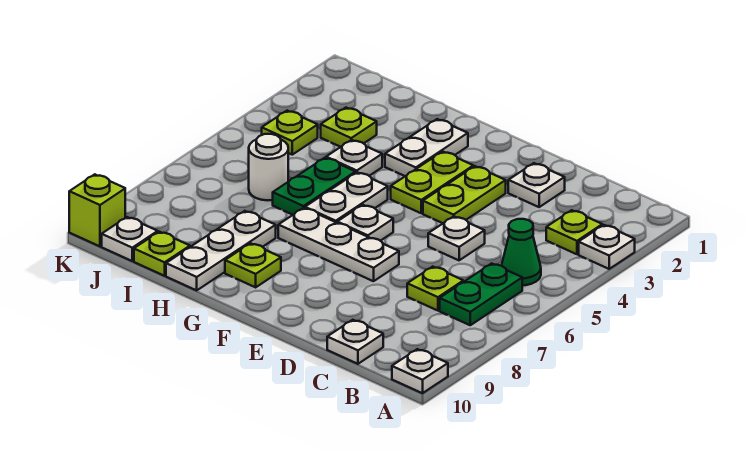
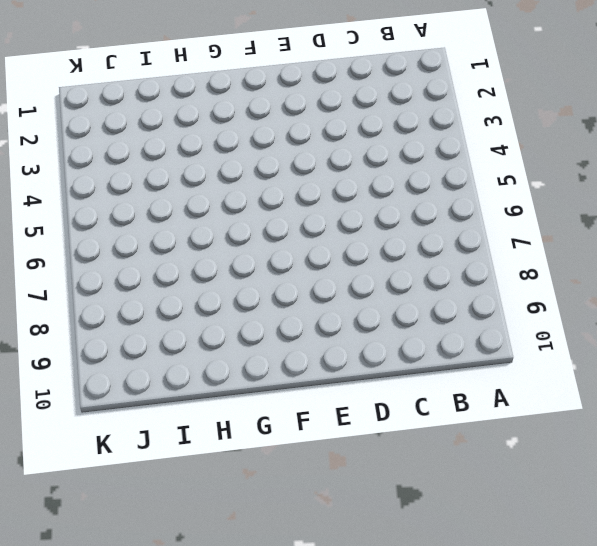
none -> white 1x1 plate [579,225,635,269]
none -> white 1x1 plate [392,349,448,393]
none -> lime 1x1 plate [546,210,602,254]

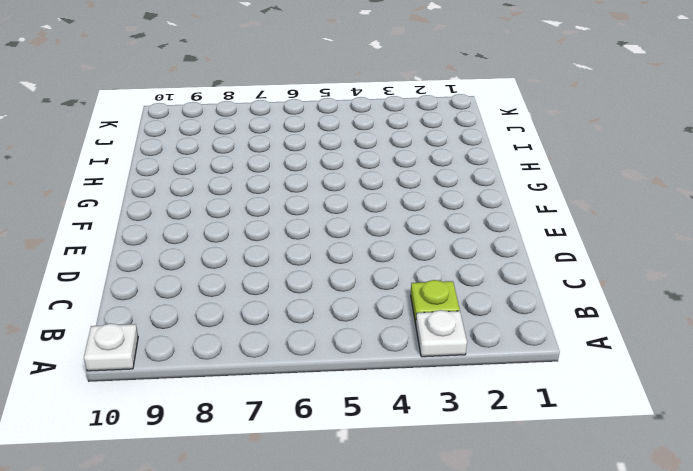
none -> green 1x1 cone [501,219,541,285]
none -> green 1x2 plate [440,263,522,325]
none -> lime 1x1 plate [407,267,463,311]

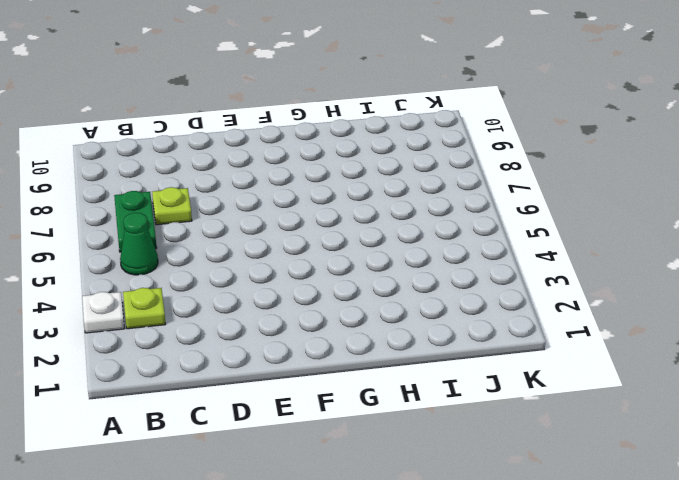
none -> white 1x1 plate [392,349,448,393]
none -> white 1x1 plate [327,320,383,364]
none -> white 1x1 plate [508,163,565,207]

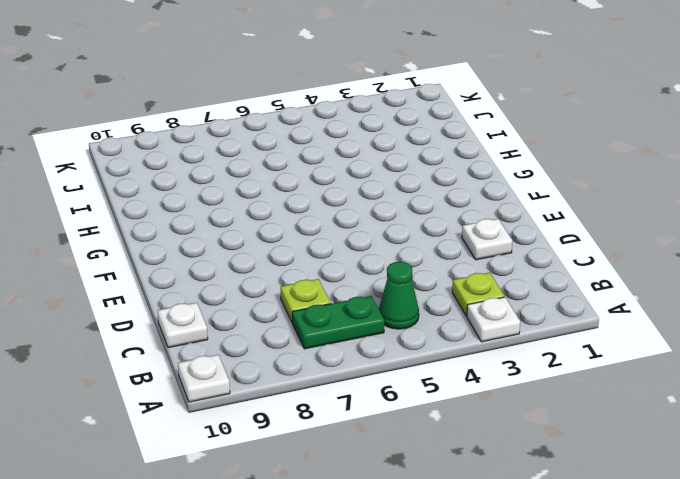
none -> white 1x1 plate [428,216,485,260]
none -> lime 1x2 plate [423,166,506,223]
none -> white 1x3 plate [278,208,399,281]

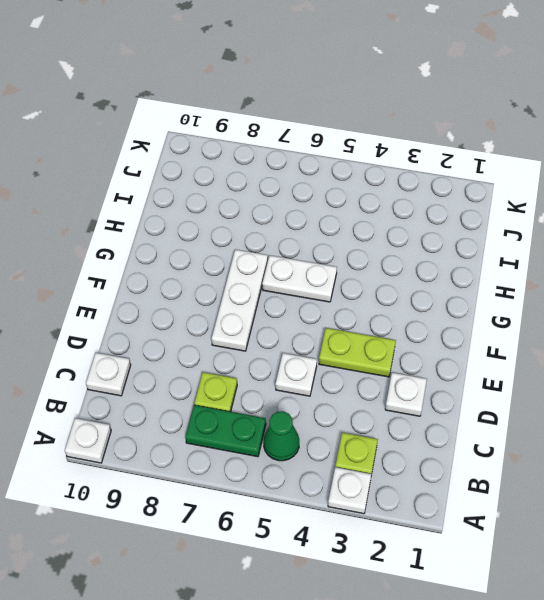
none -> lime 1x2 plate [391,152,473,213]
none -> white 1x1 plate [337,205,393,241]
none -> white 1x2 plate [385,119,468,176]

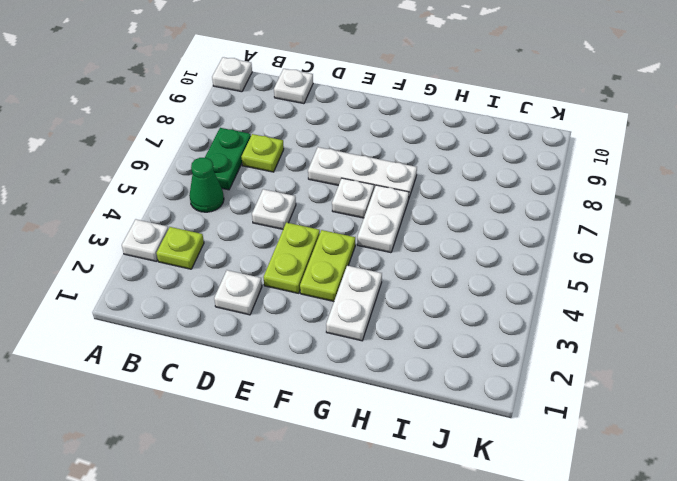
none -> lime 1x1 plate [225,243,281,287]
none -> white 1x1 plate [326,140,382,176]
none -> green 1x2 plate [273,158,356,215]

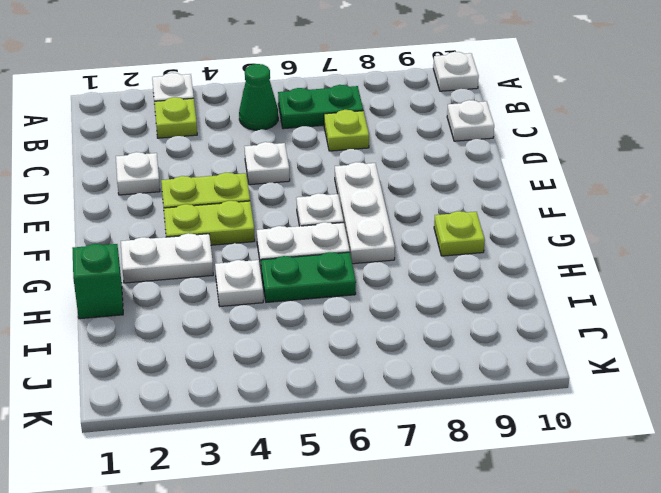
green 1x1 brick [72,244,123,319] -> none
none -> white 1x3 plate [166,211,276,290]
none -> lime 1x1 plate [321,108,377,147]
none -> white 1x1 round brick [249,134,288,200]

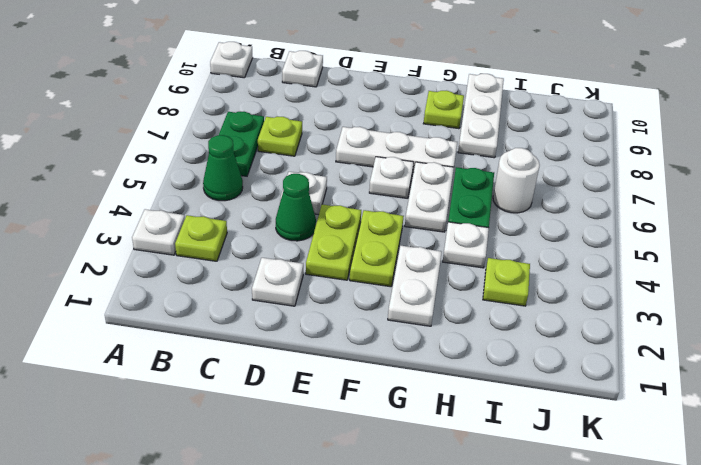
green 1x1 cone [276,174,316,241] -> none
none -> lime 1x1 plate [134,232,190,276]
none -> lime 1x1 plate [262,111,318,155]
none -> white 1x1 plate [102,217,158,261]

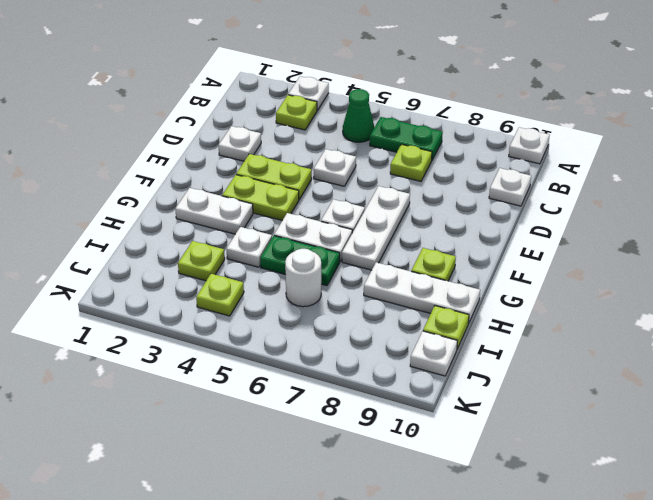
none -> lime 1x1 brick [69,174,125,246]

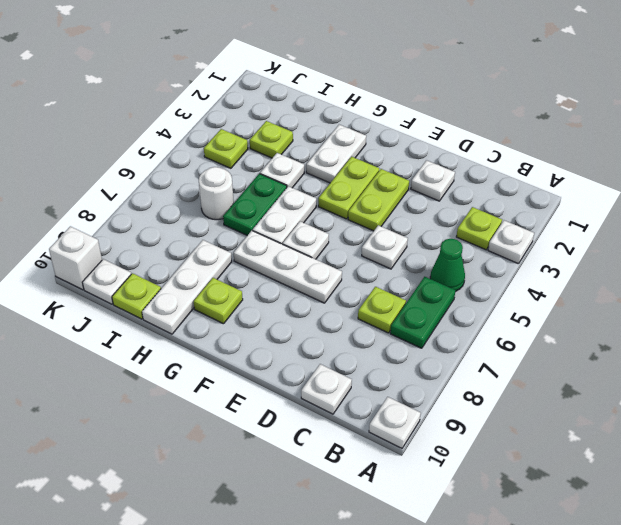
white 1x1 brick [49,226,102,290] -> lime 1x1 brick [69,174,125,246]

